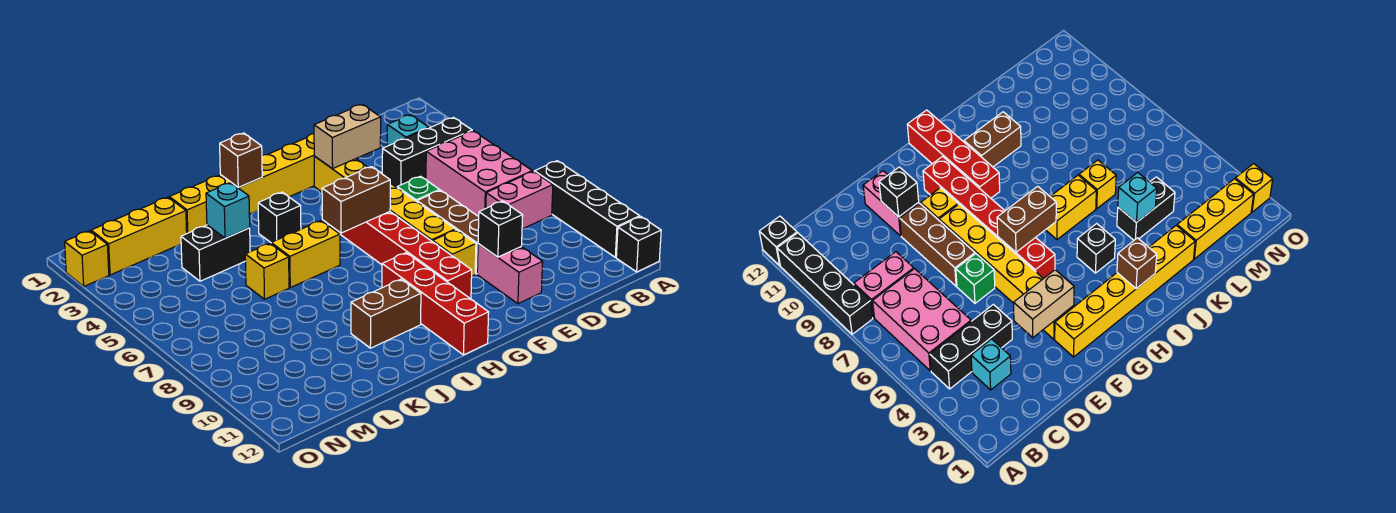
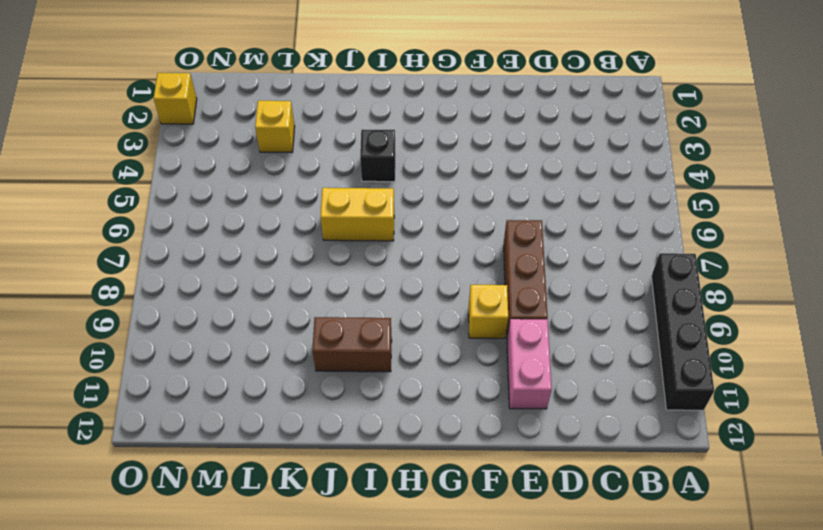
yellow 1x1 brick [255,101,295,153] -> yellow 1x1 brick moved to [245,243,289,299]
none -> black 1x1 brick [616,217,661,272]
none -> black 1x3 brick [382,118,472,187]
none -> pink 2x3 brick [426,131,532,217]

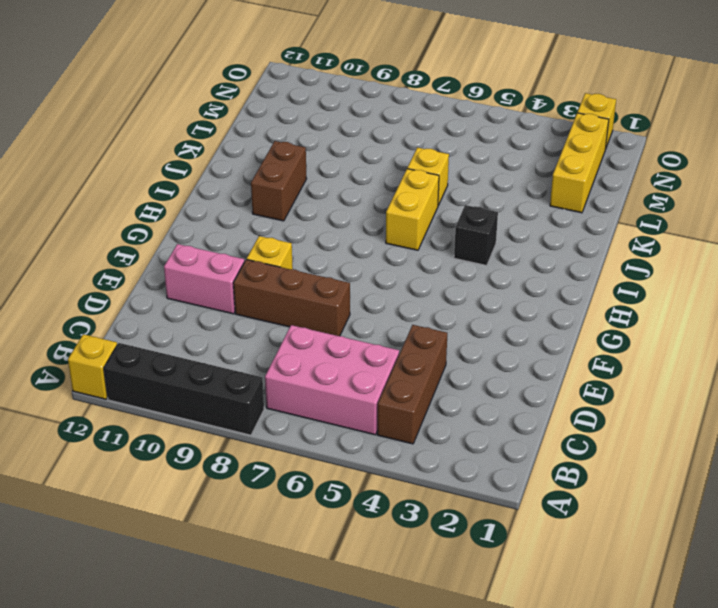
yellow 1x1 brick [68,334,117,399] -> black 1x1 brick [616,217,661,272]
brown 1x3 brick [377,325,447,444] -> black 1x3 brick [382,118,472,187]
none -> pink 1x2 brick [486,171,553,229]
none -> cyan 1x1 brick [387,115,429,146]
none -> green 1x1 brick [397,176,440,202]

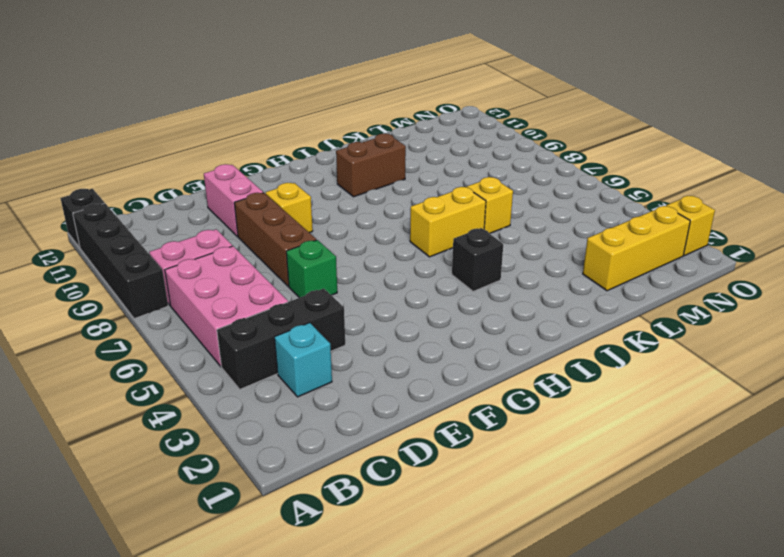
none -> yellow 1x6 brick [169,134,314,233]
none -> yellow 1x6 brick [314,156,455,242]
none -> red 1x6 brick [328,212,472,299]

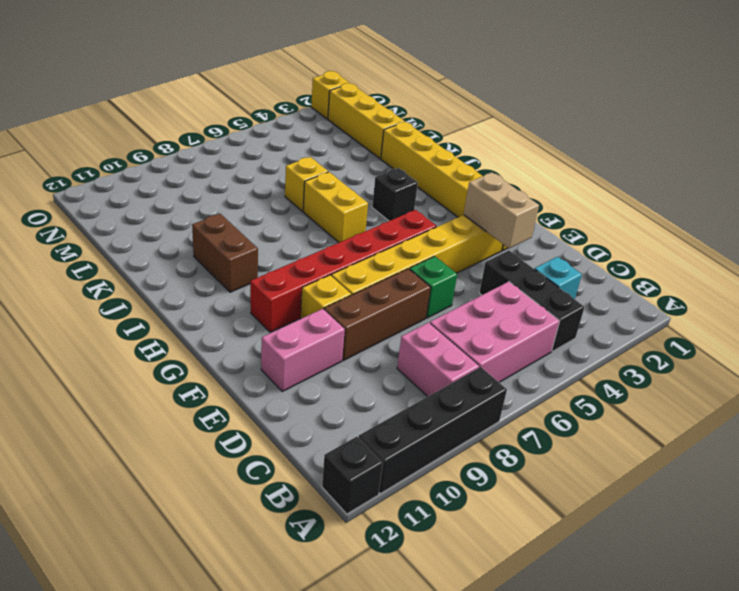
none -> red 1x4 brick [382,253,489,355]
none -> black 1x2 brick [181,225,250,281]
none -> black 1x1 brick [478,201,523,257]

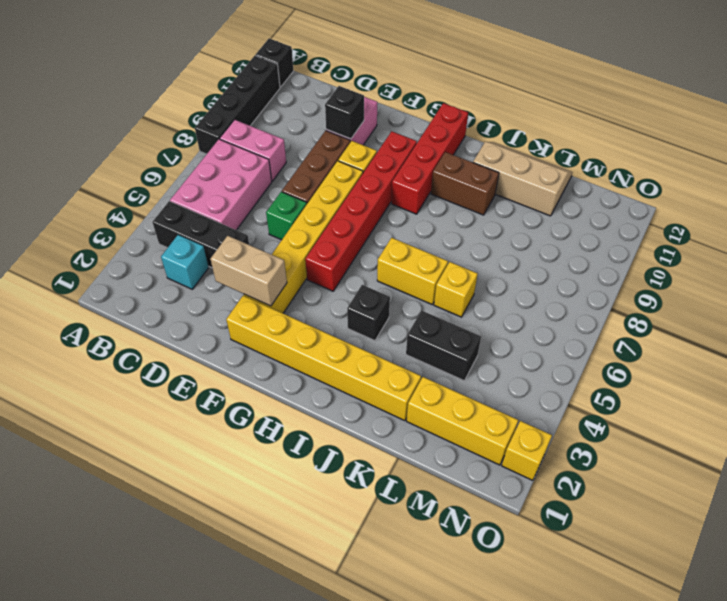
tan 2x3 slope [473,142,573,216] -> none
none -> brown 1x2 brick [322,167,390,233]
none -> brown 1x1 brick [220,133,262,187]
none -> cyan 1x1 brick [206,183,250,238]

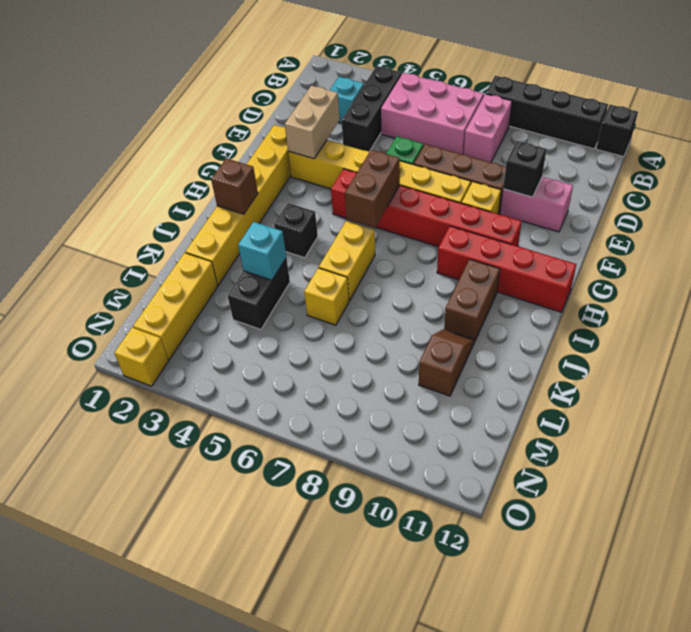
brown 1x2 slope [419,329,474,396] -> none

